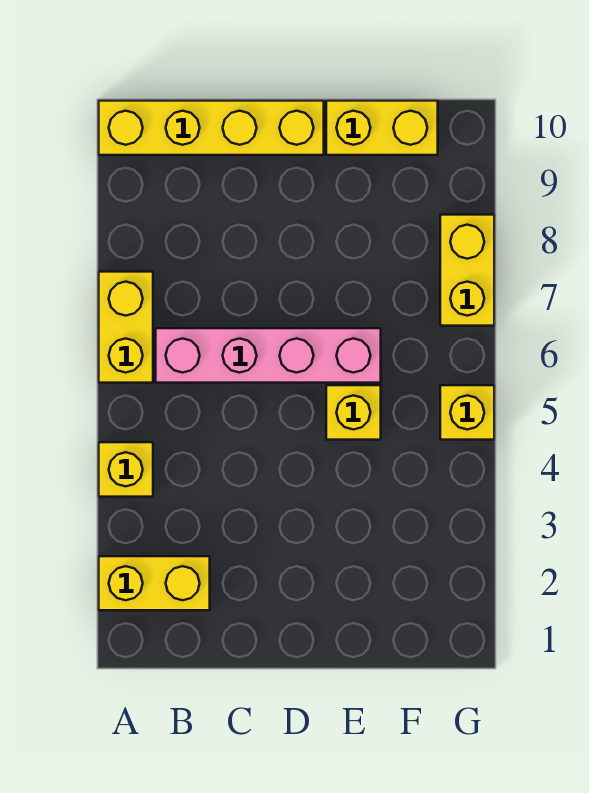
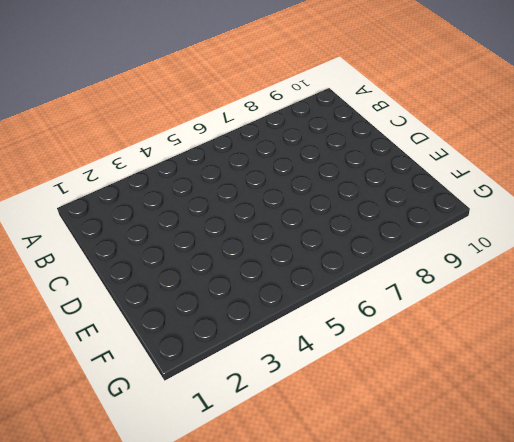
none -> yellow 1x2 brick [99,556,210,610]
none -> yellow 1x1 brick [99,442,153,497]

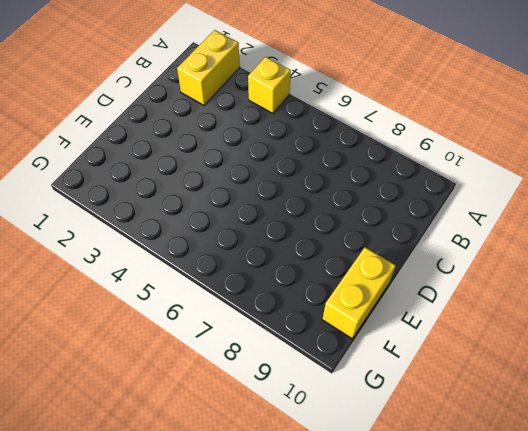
none -> yellow 1x2 brick [99,272,153,383]
none -> yellow 1x4 brick [99,101,324,155]

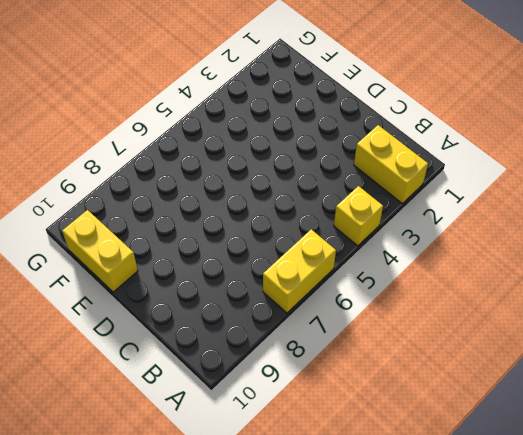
none -> yellow 1x4 brick [99,101,324,155]
none -> pink 1x4 brick [156,328,381,383]

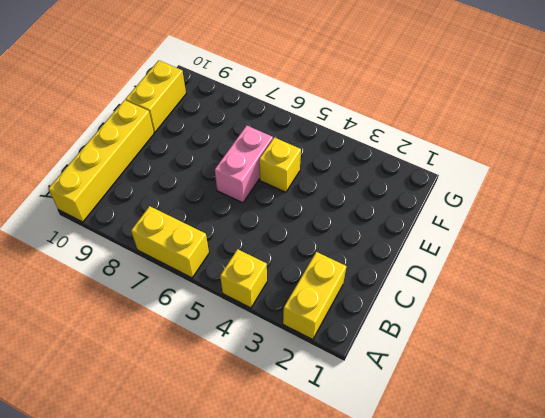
pink 1x2 brick [215,125,273,203] -> pink 1x4 brick [156,328,381,383]
none -> yellow 1x1 brick [440,385,494,440]
none -> yellow 1x2 brick [440,215,494,326]

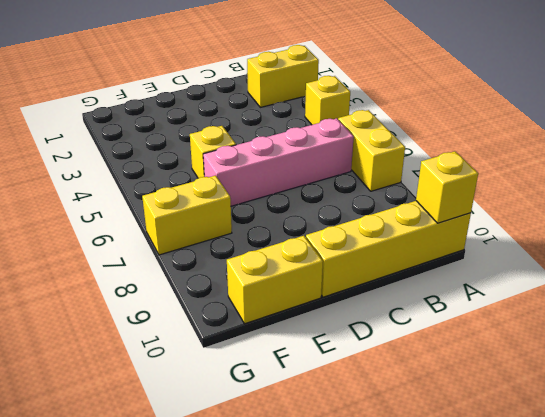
yellow 1x1 brick [416,151,478,223] -> yellow 1x1 brick moved to [440,385,494,440]
yellow 1x2 brick [142,175,232,255] -> yellow 1x2 brick turned to [440,215,494,326]

